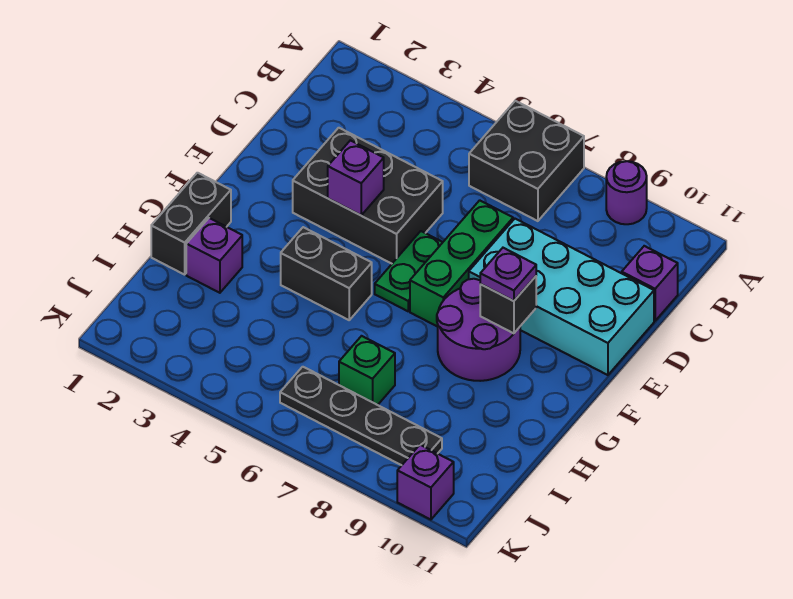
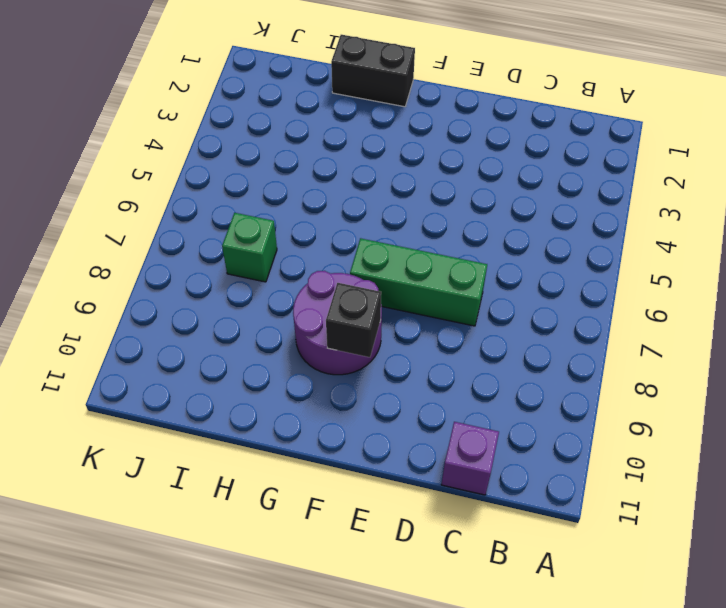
none -> black 2x2 brick [469,101,584,221]
none -> purple 1x1 round brick [606,161,647,224]
none -> black 2x3 brick [293,128,443,264]

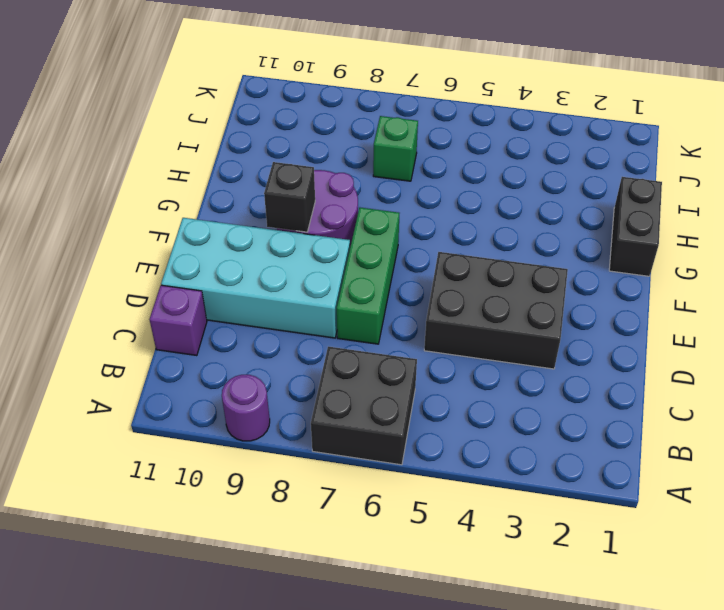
none -> green 1x2 plate [375,231,443,311]
none -> black 1x2 brick [281,227,372,320]
none -> purple 1x1 brick [186,218,242,293]

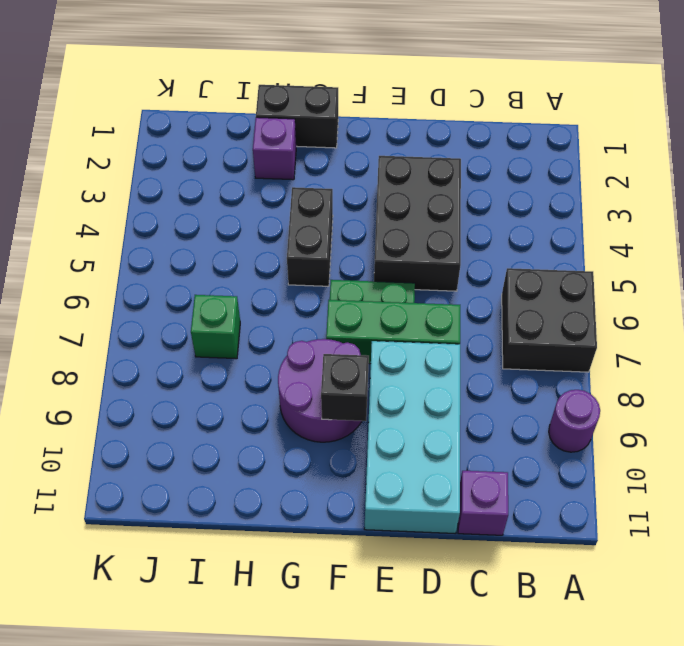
none -> black 1x4 plate [280,367,442,465]
none -> purple 1x1 brick [397,445,454,520]
none -> purple 1x1 brick [328,140,384,215]

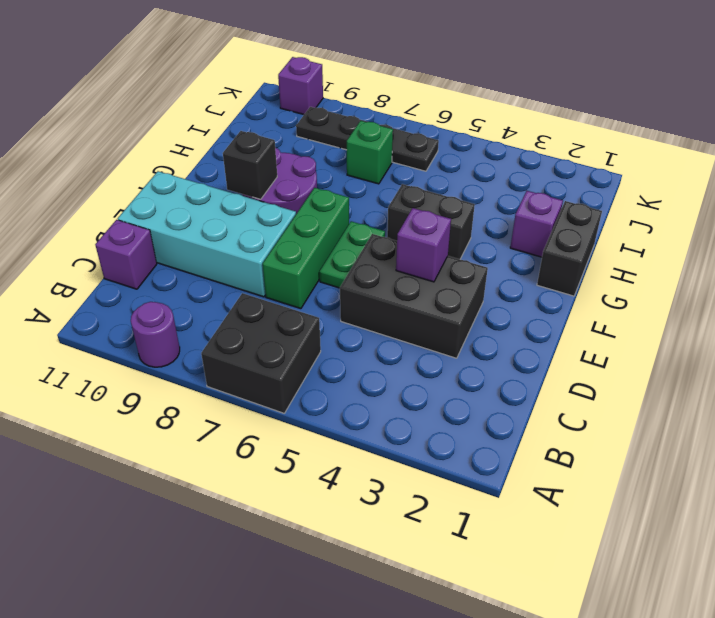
none -> purple 1x1 plate [480,248,536,301]

